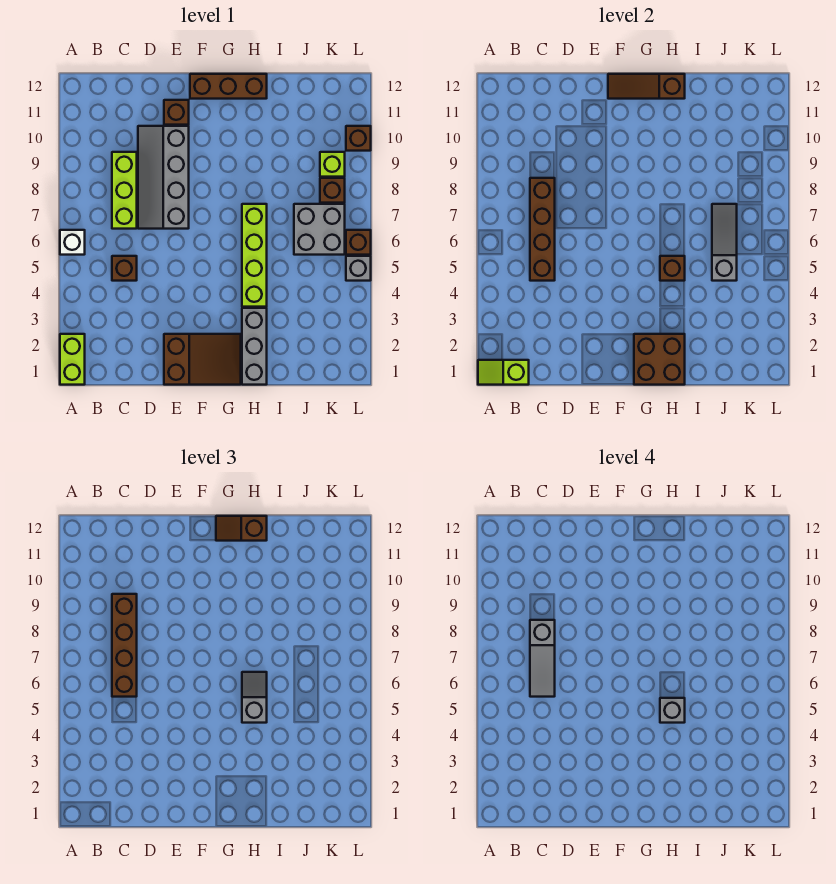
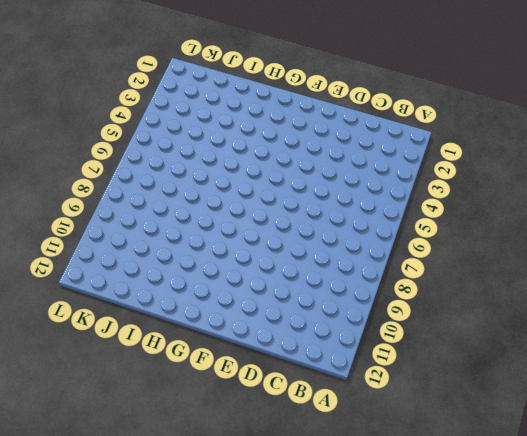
none -> lime 1x2 brick [60,334,85,385]
none -> white 1x1 brick [60,230,85,255]
none -> brown 1x1 brick [112,256,137,281]

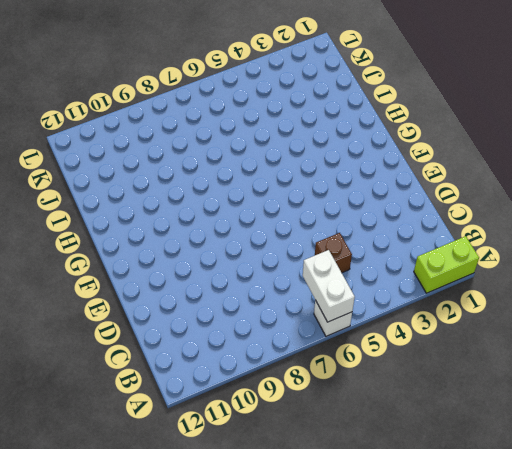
white 1x2 brick [303,250,355,322] -> none
none -> lime 1x3 brick [112,152,137,229]
none -> grey 2x4 slope [138,126,189,229]
none -> brown 2x3 slope [164,334,241,385]

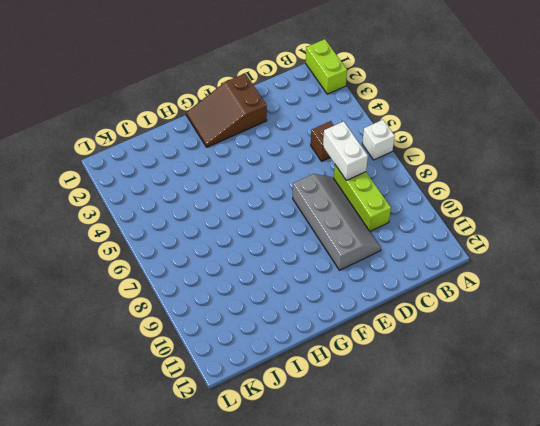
white 1x2 brick [323,121,368,180] -> brown 1x4 brick [530,178,555,281]
none -> brown 1x1 brick [164,100,189,125]
none -> brown 1x3 brick [190,74,267,99]
none -> grey 1x3 brick [242,308,267,385]

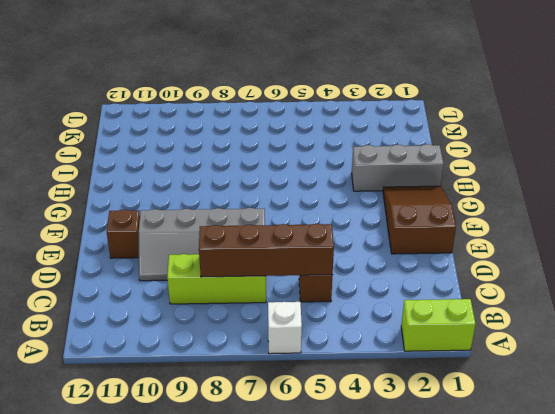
none -> brown 1x3 brick [190,74,267,99]
none -> lime 1x4 brick [242,204,267,307]
none -> grey 2x2 brick [294,204,345,255]

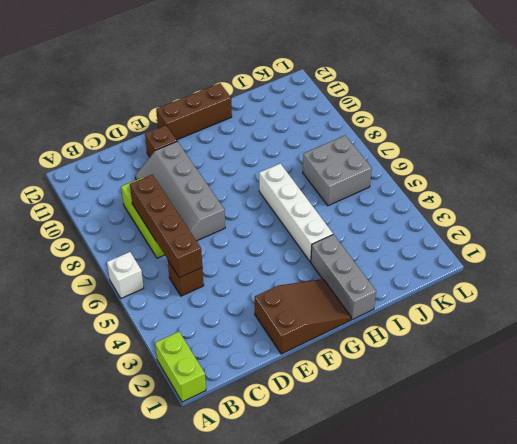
white 1x4 brick [259,164,333,262] -> lime 1x4 brick [242,204,267,307]
none -> brown 1x1 brick [320,178,345,203]
none -> lime 1x1 brick [320,152,345,177]
none -> grey 1x1 brick [346,256,371,281]

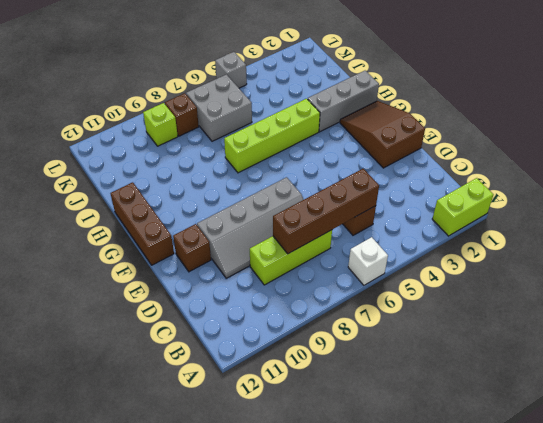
none -> brown 1x1 brick [346,230,371,255]
none -> brown 1x1 brick [346,126,371,151]
none -> lime 1x2 slope [478,360,529,385]

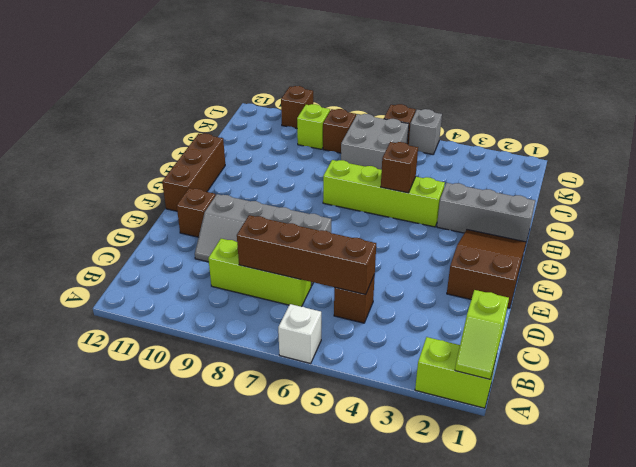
none -> brown 1x3 slope [608,74,685,99]
none -> brown 2x2 brick [634,334,685,385]
none -> grey 1x3 slope [712,204,737,281]

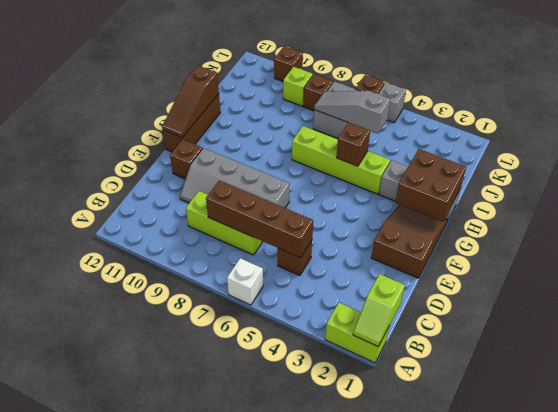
none -> brown 1x4 brick [112,594,137,697]
none -> brown 1x2 slope [216,516,267,541]
none -> grey 1x2 slope [242,672,267,723]

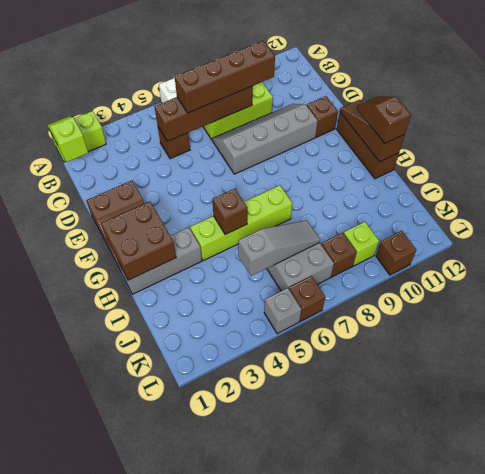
none -> grey 1x2 slope [242,672,267,723]
none -> grey 1x3 slope [530,620,555,697]
none -> grey 1x1 brick [660,698,685,723]

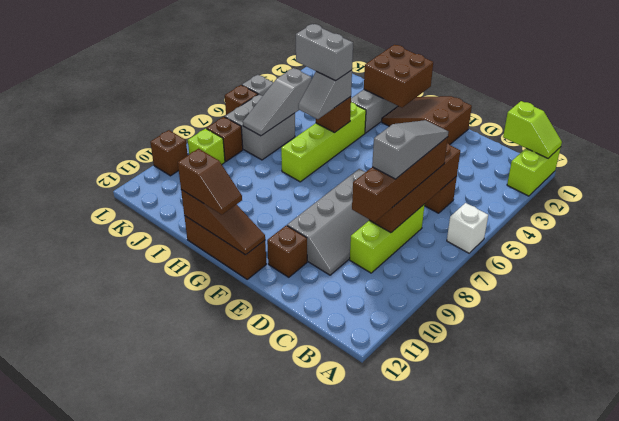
grey 1x2 brick [296,24,353,80] -> grey 1x1 brick [660,698,685,723]

